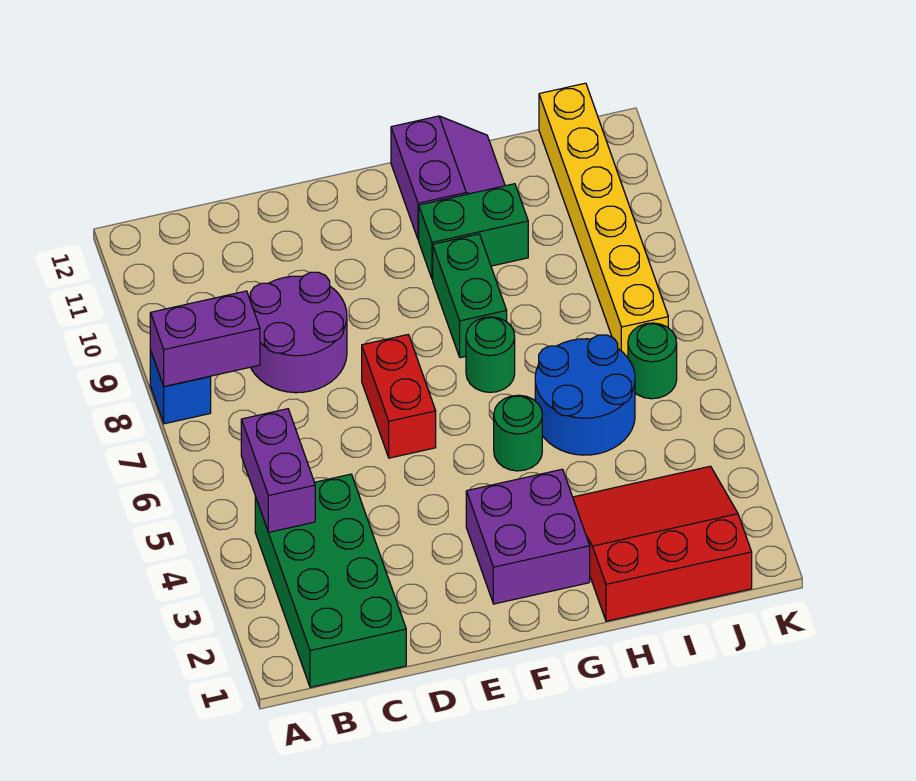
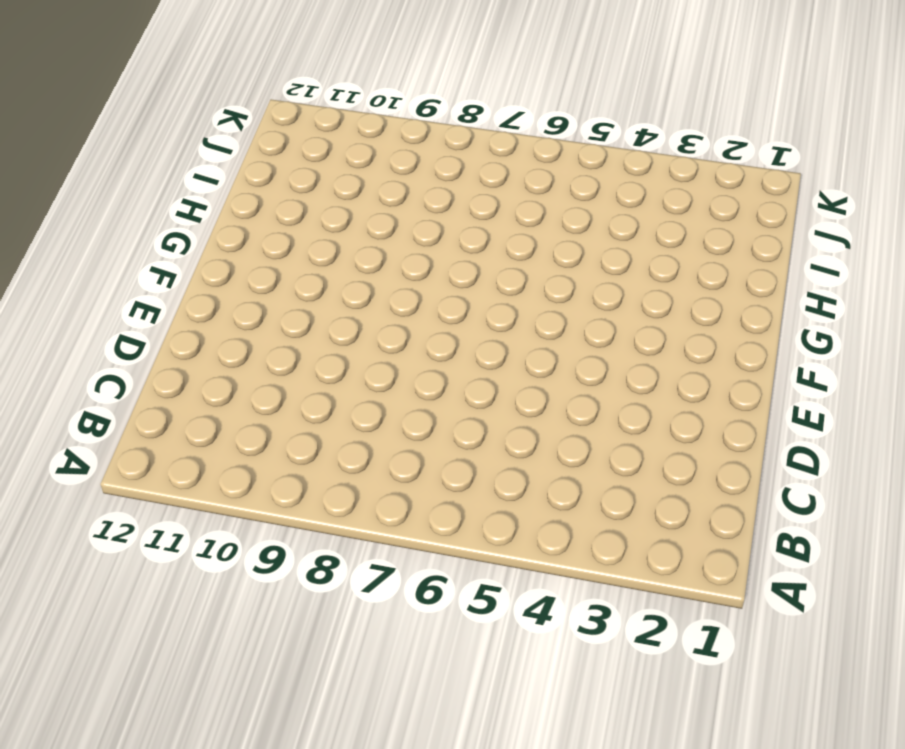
none -> blue 1x1 brick [150,350,211,424]
none -> green 2x4 brick [255,474,406,687]
none -> purple 2x2 round brick [250,272,347,393]

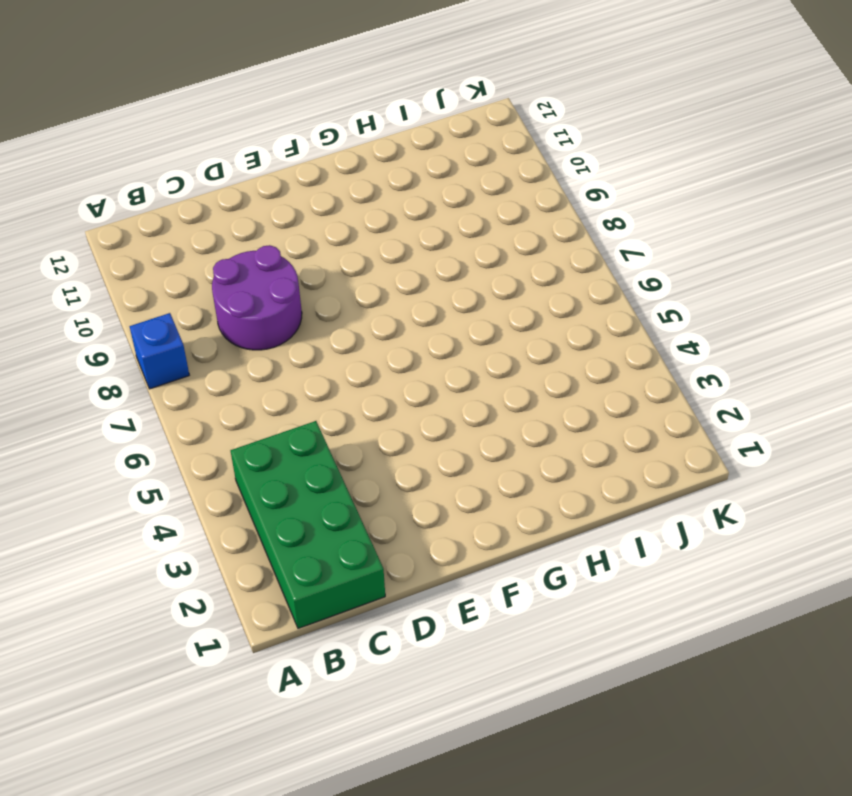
none -> red 1x2 brick [362,335,436,458]
none -> purple 2x2 brick [466,469,590,604]
none -> green 1x1 round brick [494,395,542,471]

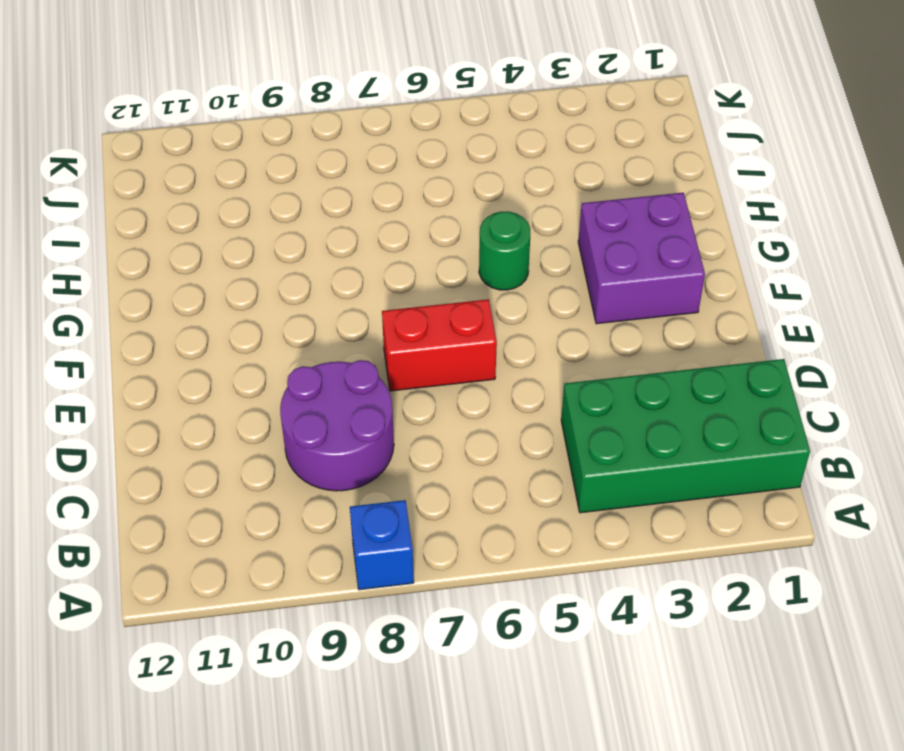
none -> green 1x1 round brick [466,317,515,392]
none -> green 1x2 brick [433,234,507,358]
none -> green 1x2 brick [419,184,528,279]

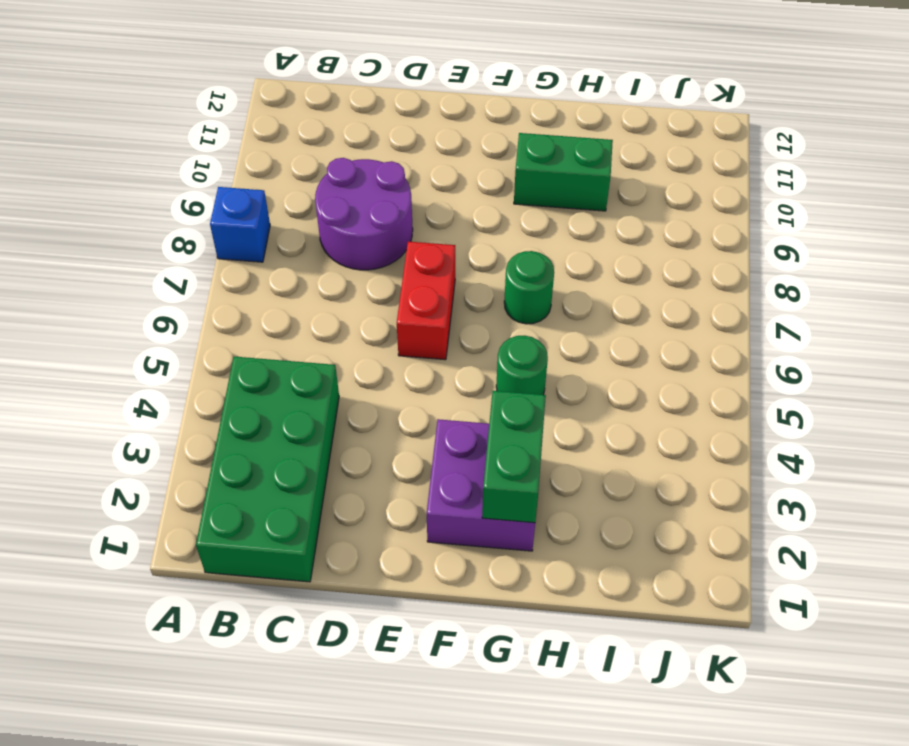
green 1x2 brick [482,391,546,523] -> green 1x2 brick moved to [433,234,507,358]
none -> purple 2x2 slope [391,116,505,240]
none -> red 3x3 slope [573,466,752,621]
none -> blue 2x2 round brick [535,335,635,455]

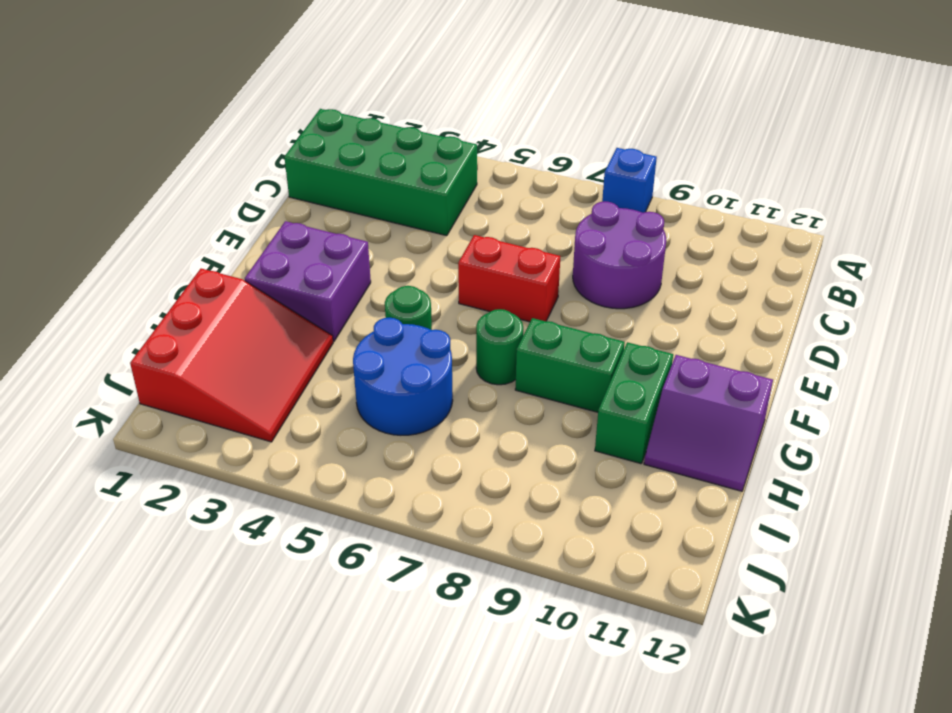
none -> green 1x1 round brick [628,323,677,399]
none -> yellow 1x6 brick [539,83,668,357]
none -> purple 1x2 brick [150,291,260,386]

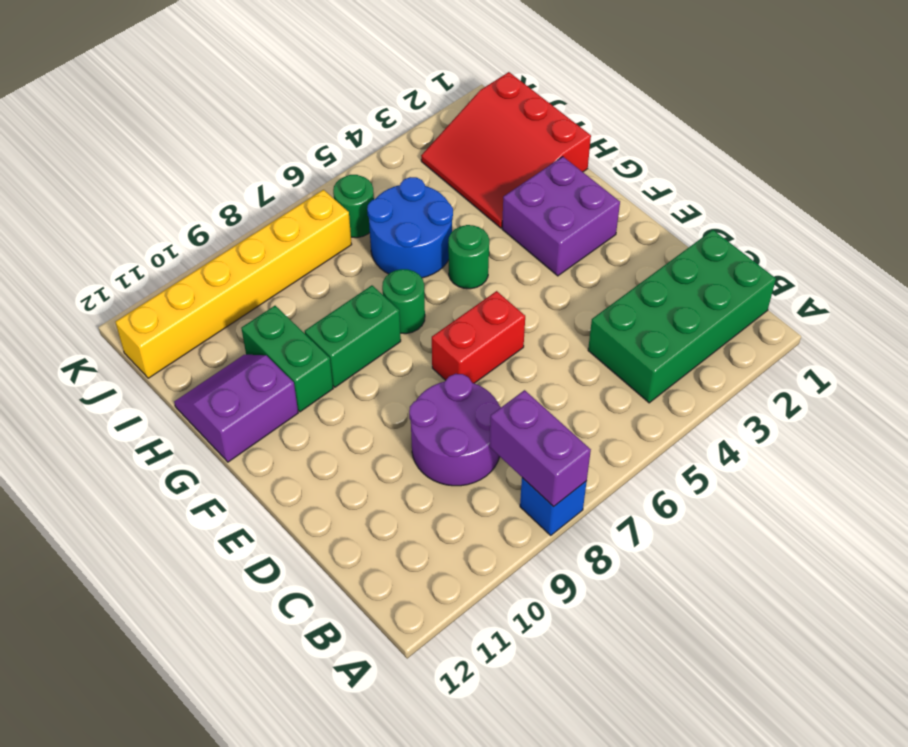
none -> purple 1x2 brick [241,409,315,533]

